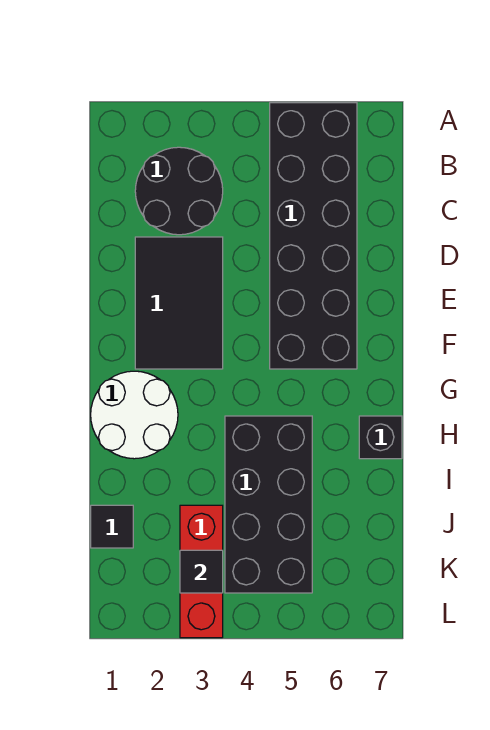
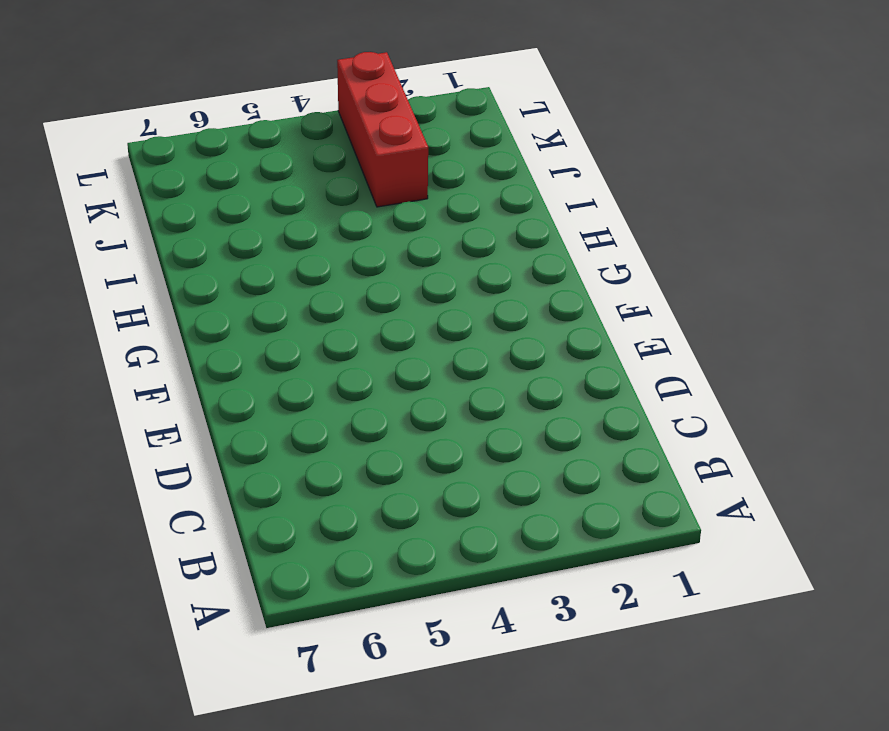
none -> black 2x6 brick [270,103,357,369]
none -> black 2x2 round brick [135,147,223,235]

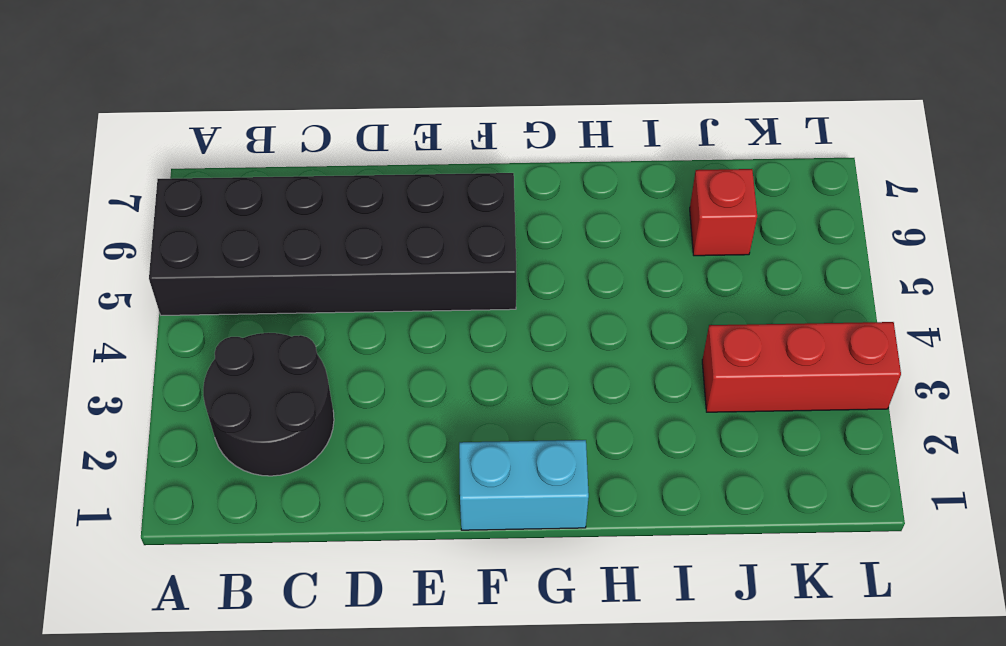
cyan 1x2 brick [459,440,589,530] -> white 2x2 round brick [91,371,178,459]
red 1x1 brick [690,169,757,256] -> none
none -> black 2x3 tile [135,237,223,369]
none -> black 2x4 brick [225,416,312,593]

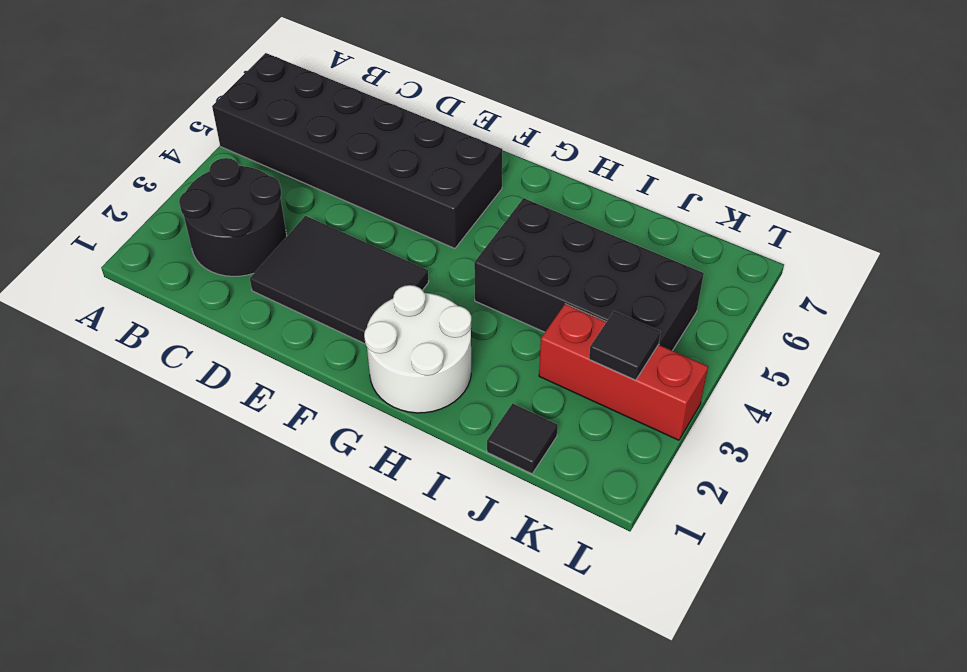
none -> black 1x1 brick [359,416,402,459]

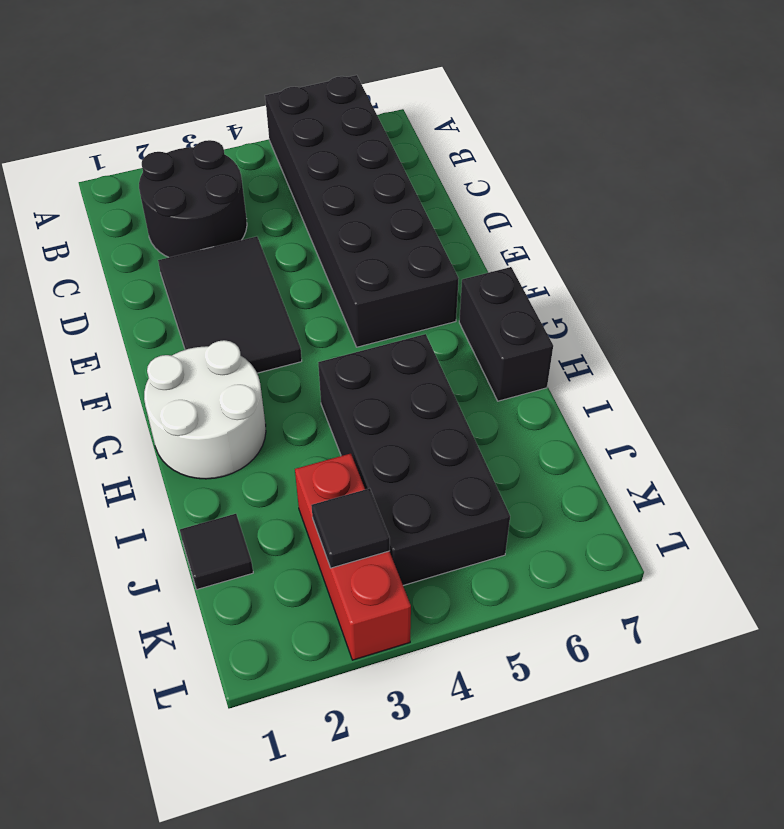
black 1x2 brick [459,267,553,401] -> black 1x1 brick [359,416,402,459]

